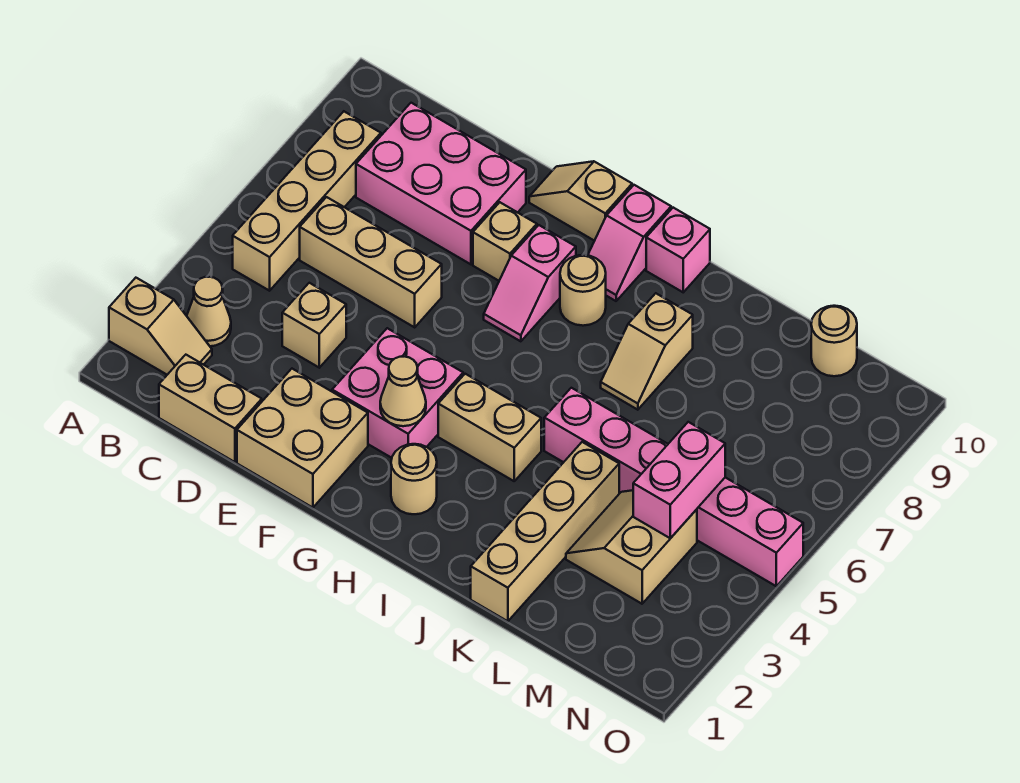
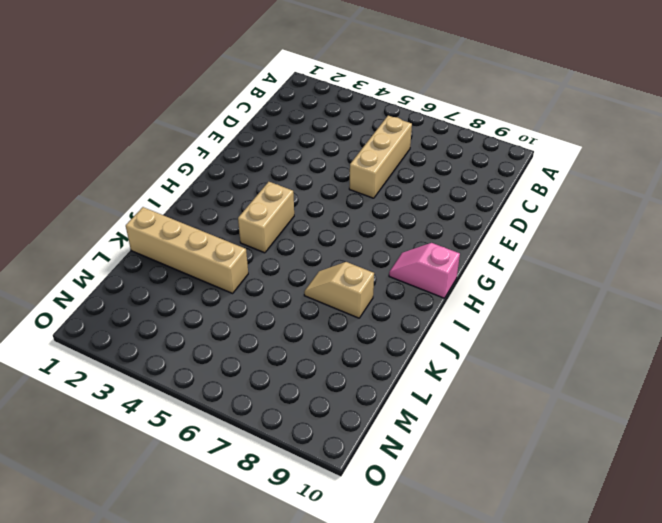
none -> tan 1x2 slope [109,278,212,375]
none -> tan 1x1 cone [187,277,231,346]
none -> tan 1x4 brick [233,111,381,291]

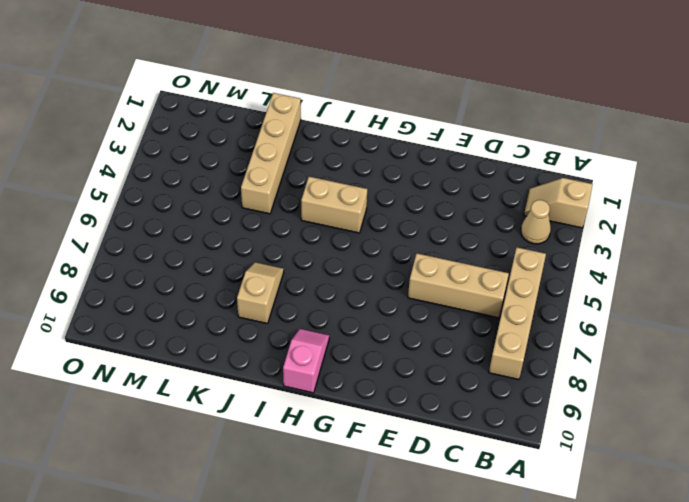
none -> tan 1x2 brick [159,355,262,462]
none -> pink 2x3 brick [356,103,526,264]
none -> tan 1x1 brick [282,283,346,368]

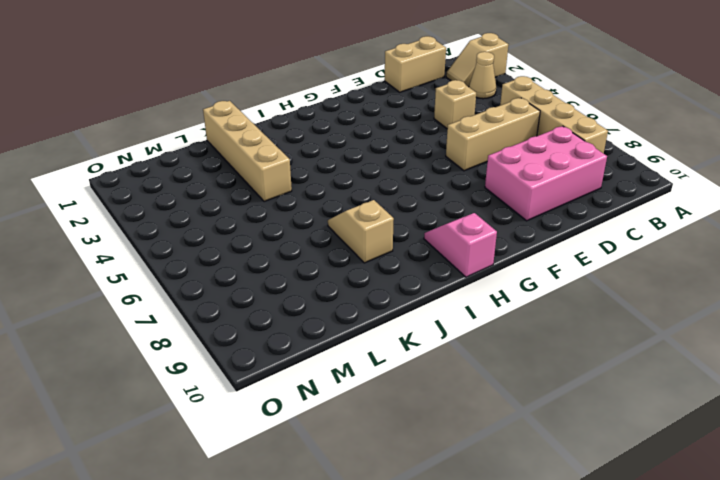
none -> tan 2x2 brick [237,369,368,508]
none -> pink 2x2 brick [332,328,463,458]
none -> tan 1x1 brick [473,202,537,281]

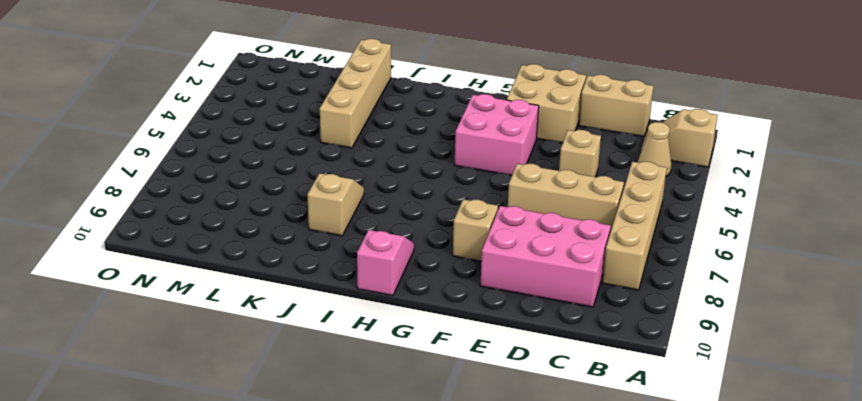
none -> tan 1x2 slope [529,161,632,241]
none -> pink 1x2 slope [484,225,576,341]
none -> tan 1x1 round brick [391,444,437,514]

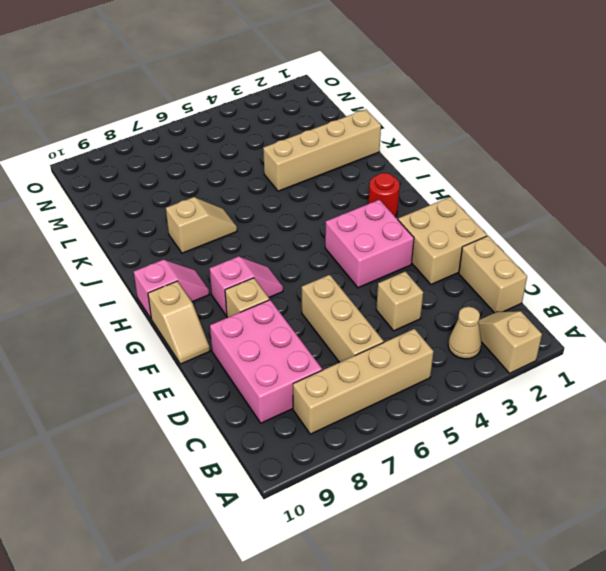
red 1x1 round brick [368,173,400,217] -> tan 1x1 round brick [391,444,437,514]
none -> tan 1x2 brick [438,374,541,481]
none -> tan 1x1 round brick [560,255,606,326]
none -> pink 1x1 brick [646,208,710,292]

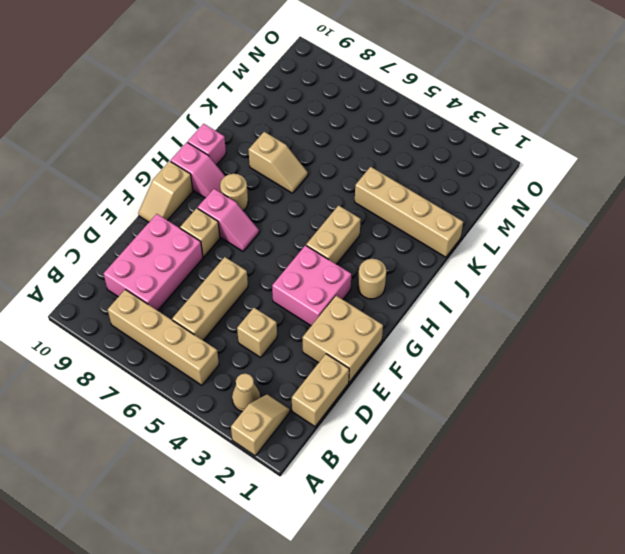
none -> pink 1x6 brick [544,388,803,586]
none -> tan 2x2 slope [566,490,697,604]
none -> tan 1x1 round brick [811,306,857,376]

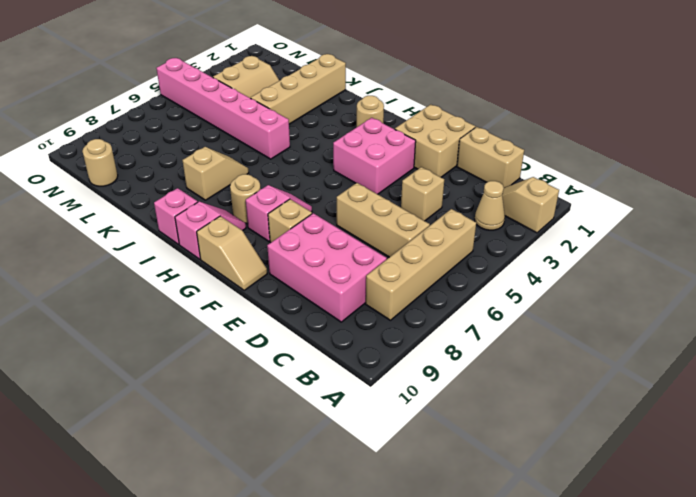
none -> tan 1x2 brick [438,374,541,481]
none -> tan 1x1 cone [380,356,426,426]
none -> pink 1x2 brick [633,422,725,538]

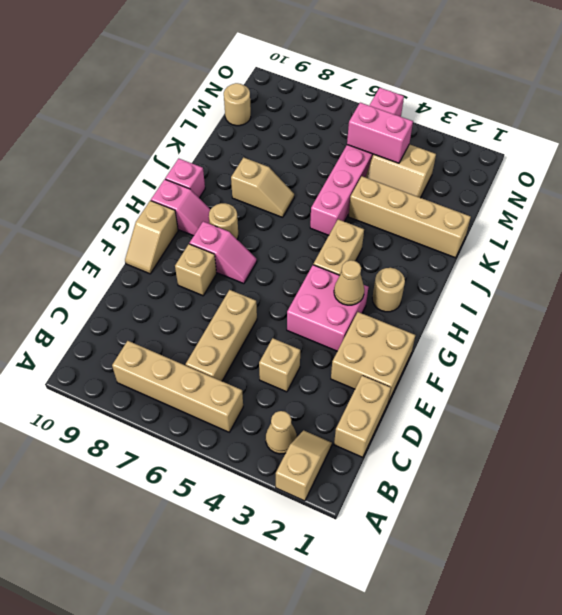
none -> pink 2x3 brick [356,103,526,264]

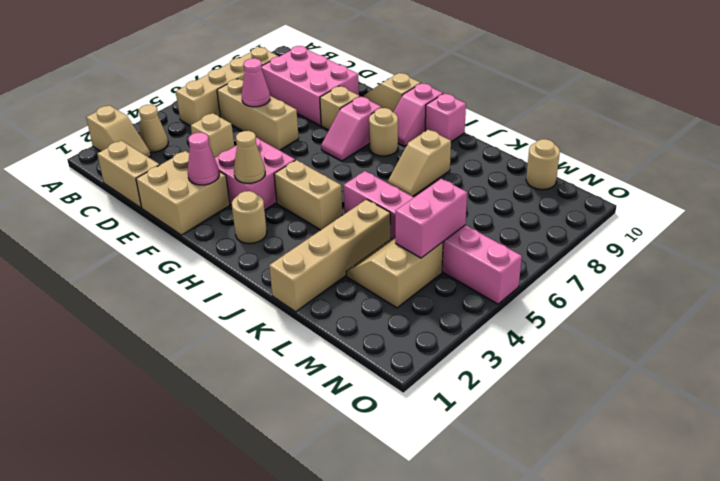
pink 1x1 cone [242,58,270,107] -> none
pink 1x1 cone [188,132,219,185] -> none

